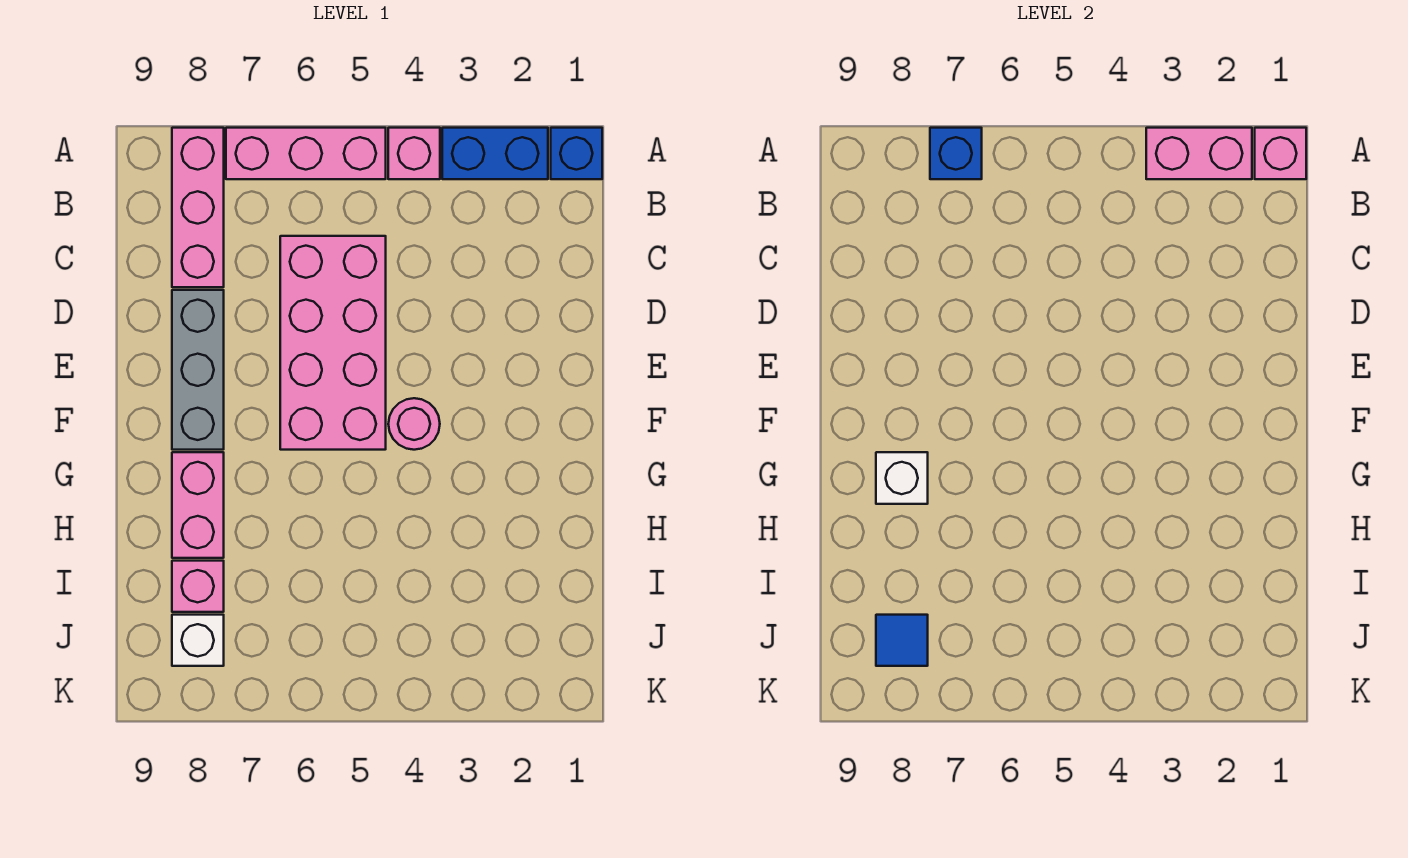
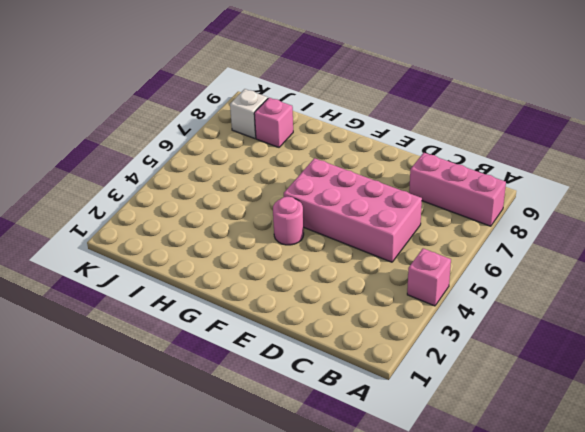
none -> blue 1x1 brick [551,128,602,179]
none -> blue 1x2 brick [442,128,548,179]
none -> pink 1x3 brick [226,128,386,179]

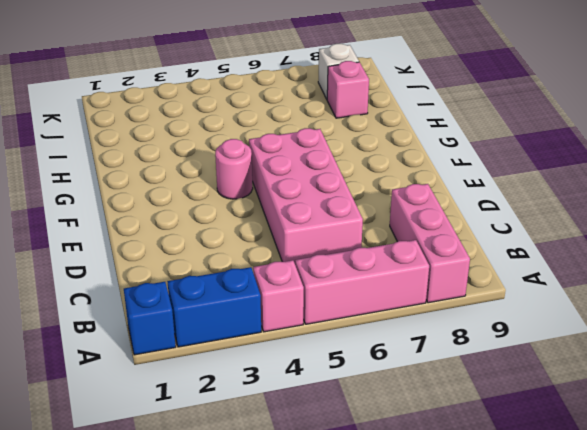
none -> grey 1x3 brick [172,290,224,450]
none -> pink 1x2 brick [172,452,224,558]
none -> pink 1x1 brick [1255,128,1306,179]

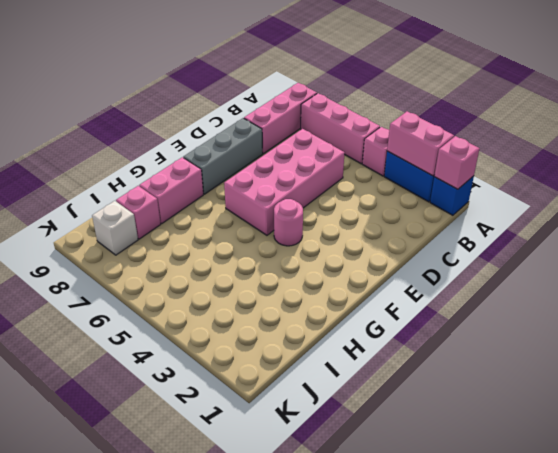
none -> blue 1x1 brick [930,128,982,179]
none -> white 1x1 brick [876,452,928,504]
none -> blue 1x1 tile [876,615,928,666]

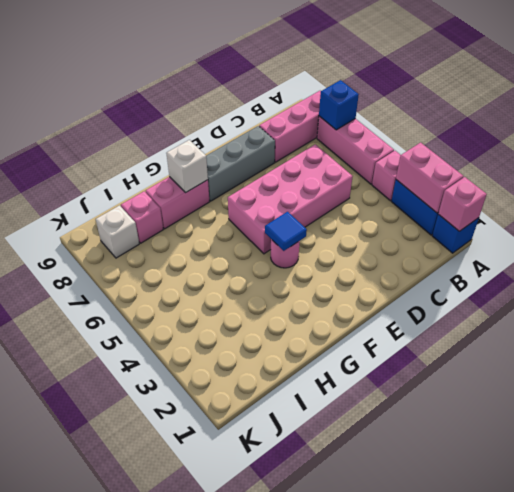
blue 1x1 tile [265,212,307,251] -> blue 1x1 tile moved to [876,615,928,666]

